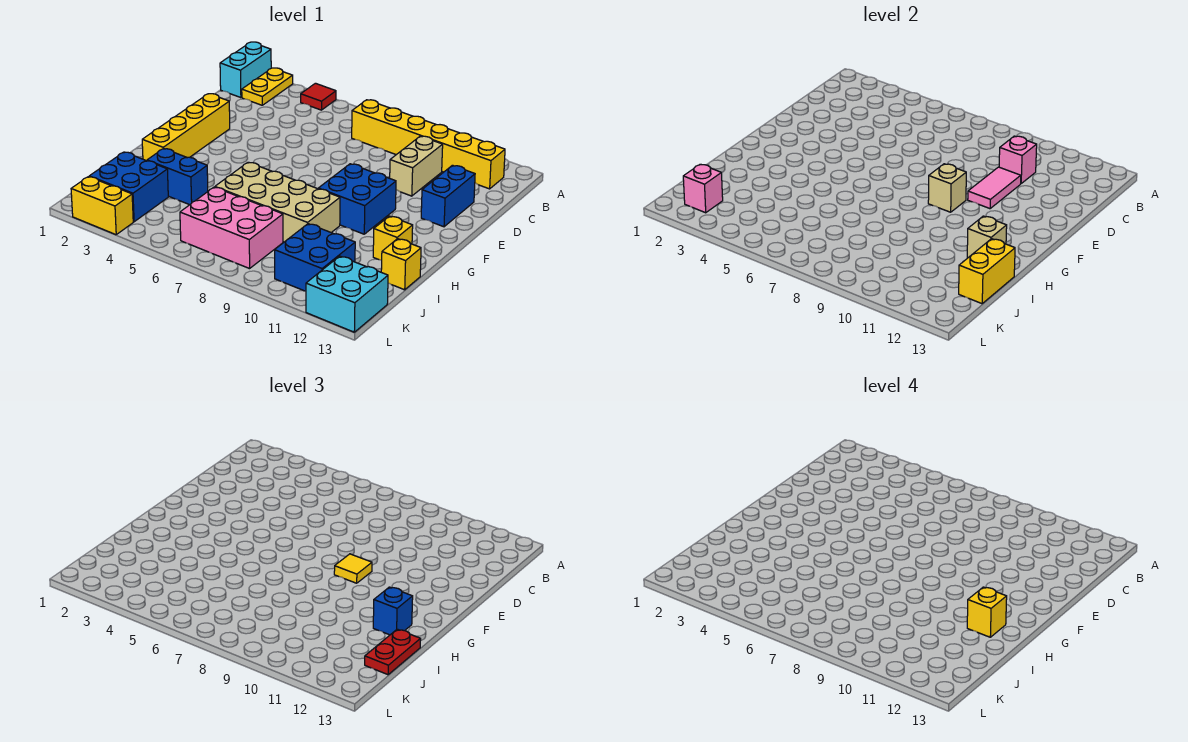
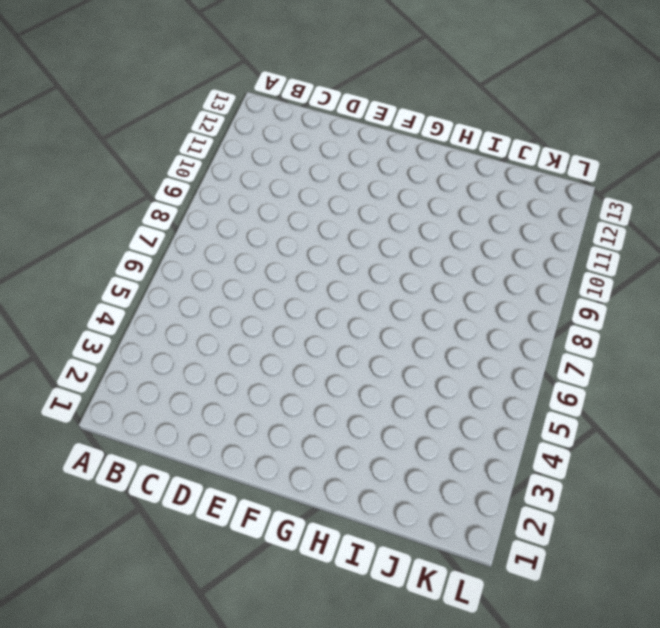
none -> cyan 1x2 brick [220,42,271,98]
none -> yellow 1x2 plate [242,68,293,105]
none -> red 1x1 tile [301,83,336,110]

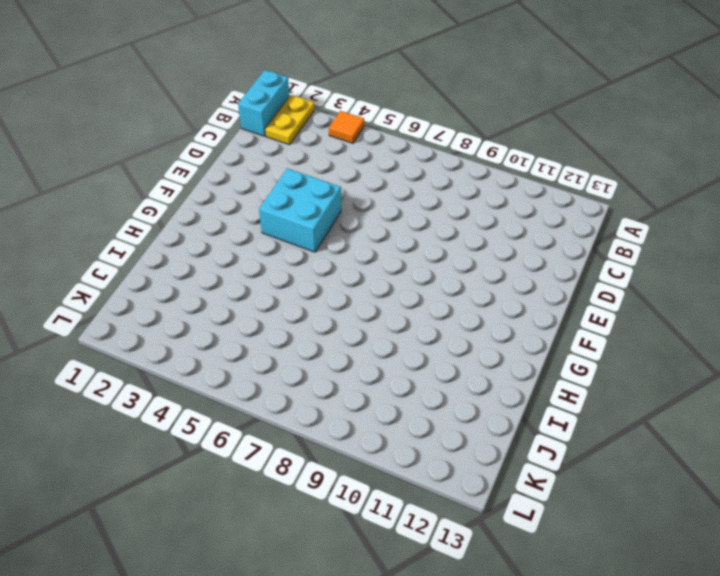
orange 1x1 tile [329,111,364,143] -> red 1x1 tile [301,83,336,110]
cyan 2x2 brick [259,168,341,252] -> cyan 2x2 brick moved to [306,256,388,332]
none -> yellow 1x6 brick [352,100,505,189]
none -> tan 1x2 brick [390,136,443,196]
none -> blue 1x2 brick [421,165,475,227]

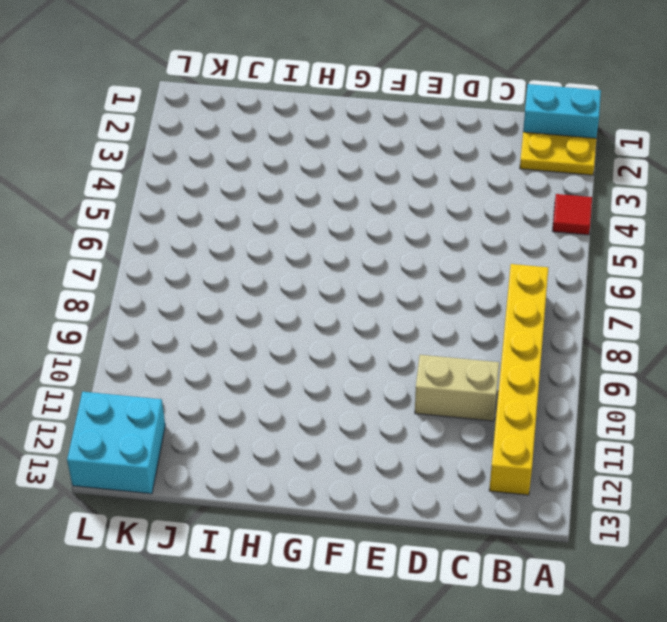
none -> blue 1x2 brick [421,165,475,227]
none -> yellow 1x4 brick [142,94,230,161]
none -> blue 2x2 brick [318,164,396,234]

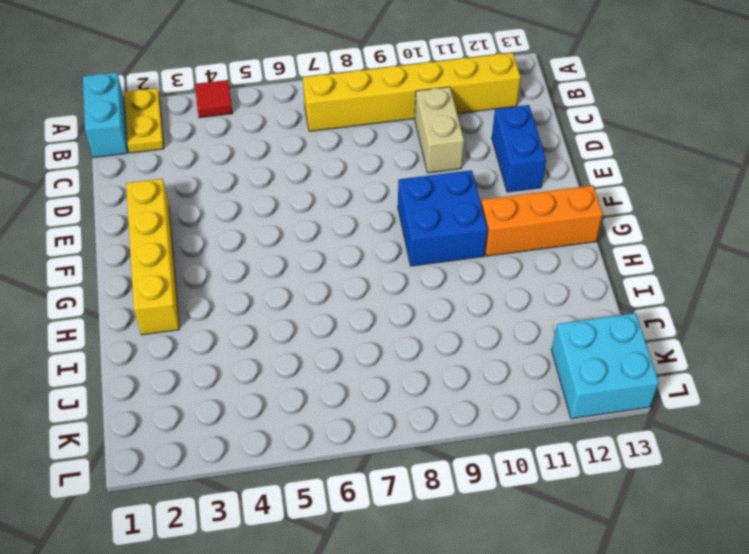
orange 1x3 brick [481,185,603,256] -> none
none -> tan 2x4 brick [215,162,340,242]
none -> yellow 1x1 brick [373,216,413,260]
none -> blue 1x2 brick [147,148,208,205]

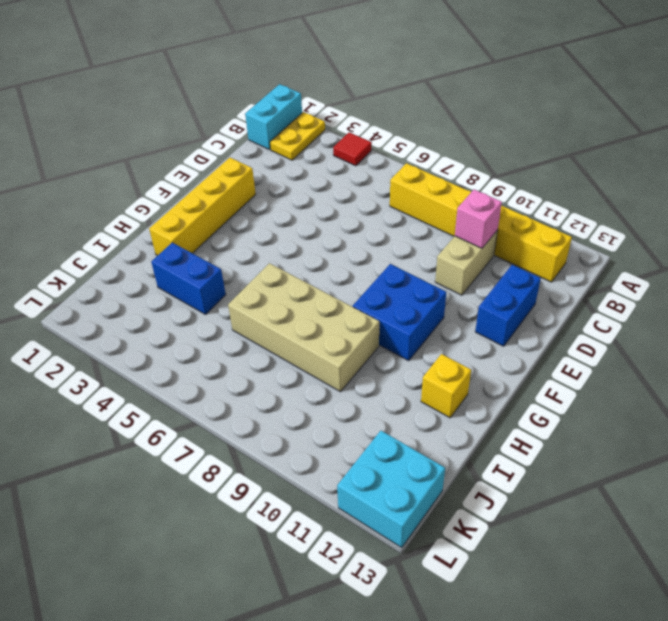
none -> yellow 1x1 brick [381,239,421,290]
none -> blue 2x2 brick [89,152,168,222]
none -> pink 2x3 brick [180,187,283,269]

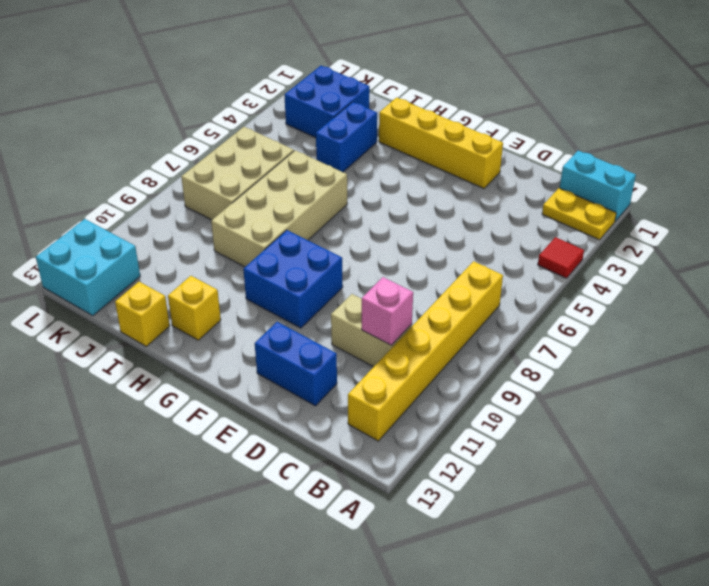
tan 2x3 brick [181,127,294,220] -> pink 2x3 brick [180,187,283,269]
none -> blue 2x2 brick [275,224,355,291]
none -> yellow 1x2 brick [71,177,133,235]
none -> pink 1x2 tile [968,167,1021,209]

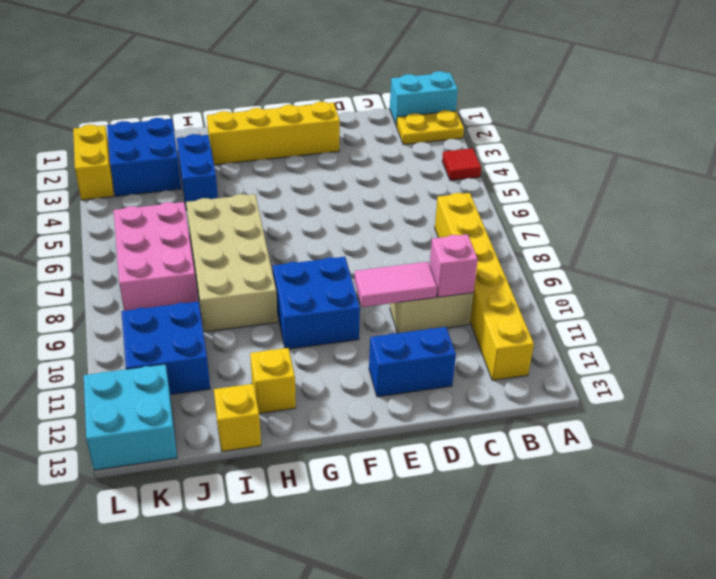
none -> tan 1x1 brick [928,164,966,212]
none -> tan 1x1 brick [967,216,1007,257]
none -> yellow 1x2 brick [959,239,1015,304]

